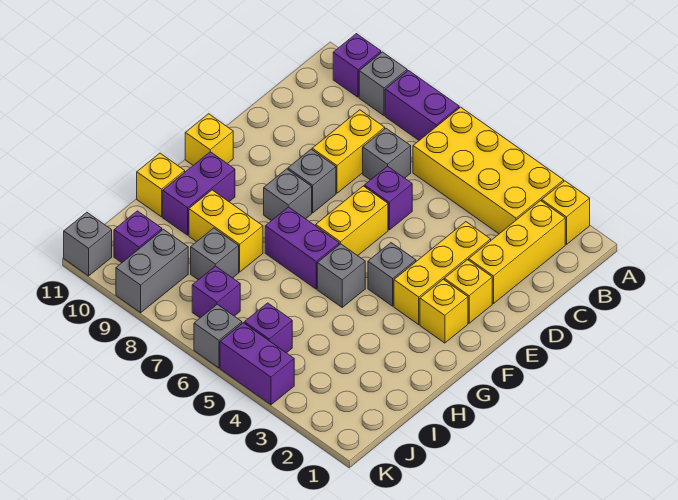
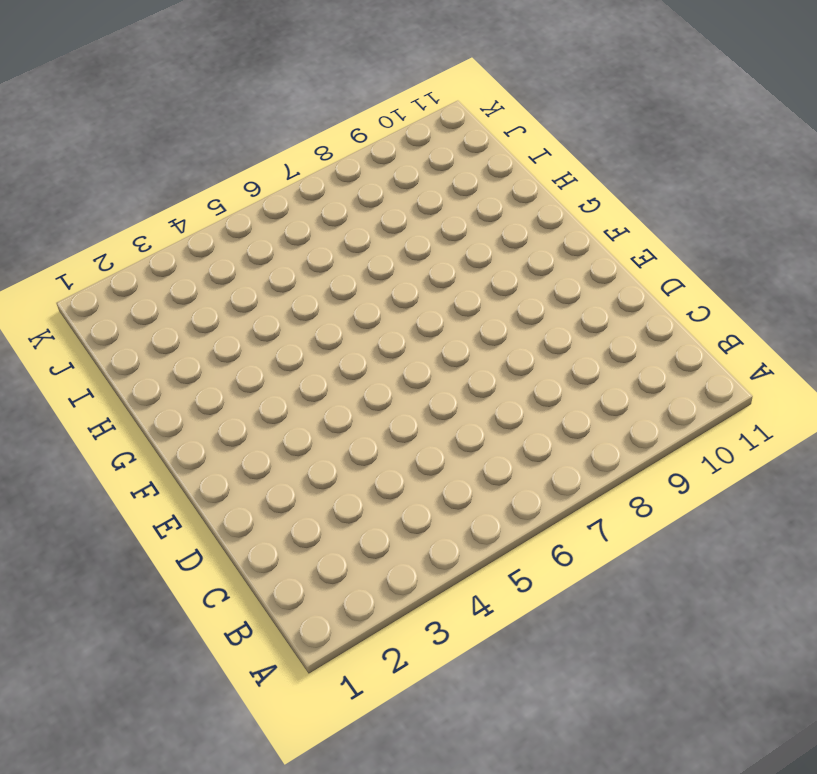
none -> yellow 1x1 brick [542,181,590,244]
none -> yellow 2x4 brick [413,107,564,234]
none -> purple 1x2 brick [385,71,459,140]
none -> grey 1x1 brick [359,52,407,116]

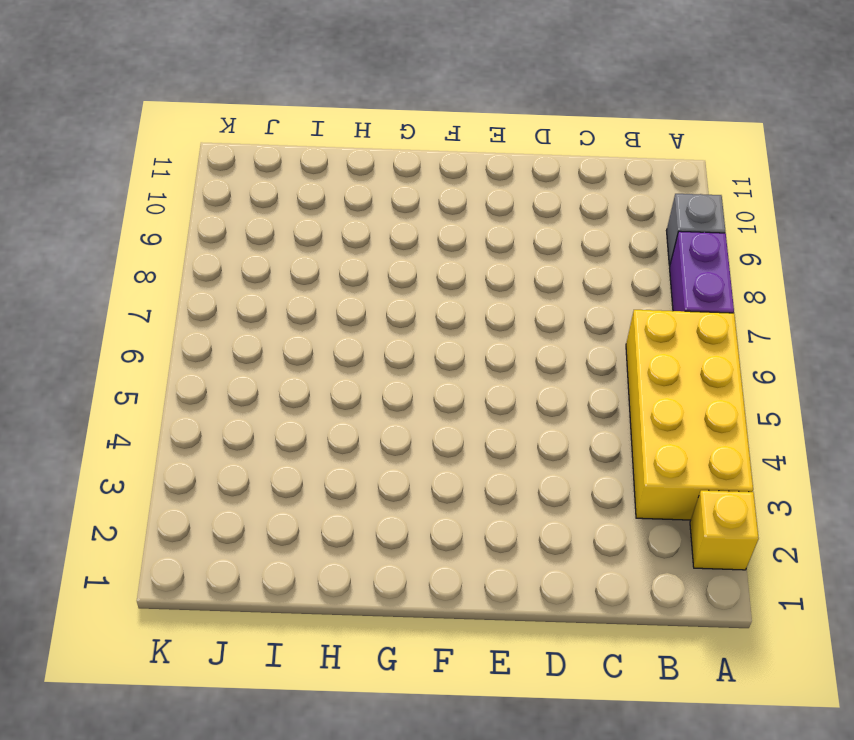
none -> purple 1x1 brick [333,34,381,97]
none -> yellow 1x3 brick [469,201,565,304]
none -> grey 1x1 brick [363,128,411,180]
none -> yellow 1x2 brick [312,110,385,193]

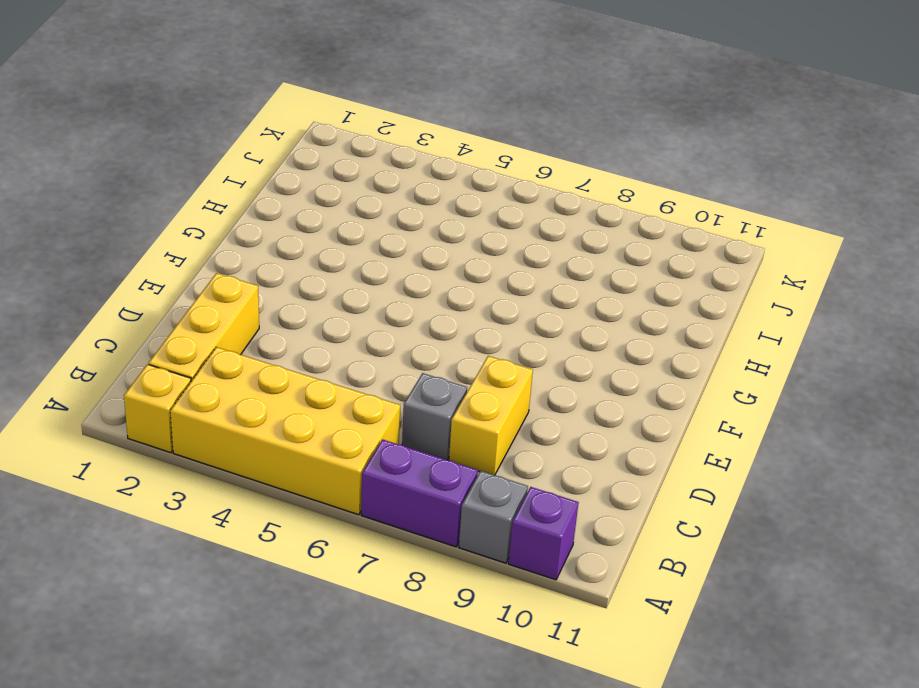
none -> yellow 1x3 brick [394,222,491,324]
none -> purple 1x1 brick [364,166,412,230]
none -> yellow 1x1 brick [444,260,492,323]
none -> yellow 1x2 brick [316,186,388,256]

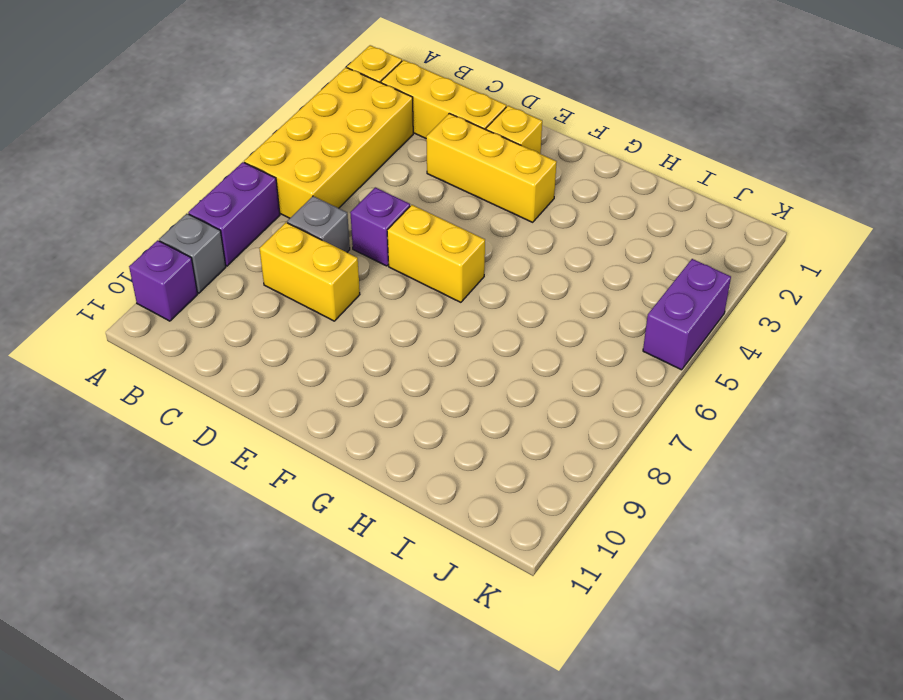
none -> grey 1x1 brick [288,149,336,213]
none -> yellow 1x1 brick [420,279,468,343]
none -> grey 1x1 brick [368,243,416,306]
none -> grey 1x1 brick [264,169,312,221]

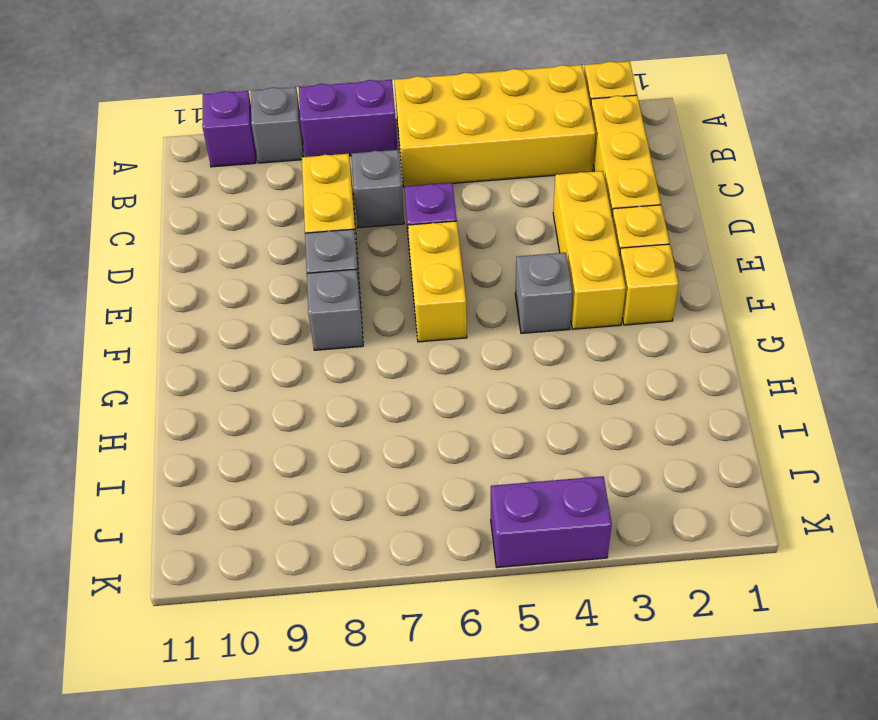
none -> yellow 1x1 brick [185,114,233,165]
none -> grey 1x1 brick [317,244,365,307]
none -> purple 1x2 brick [265,207,339,289]
none -> purple 1x2 brick [163,152,235,235]

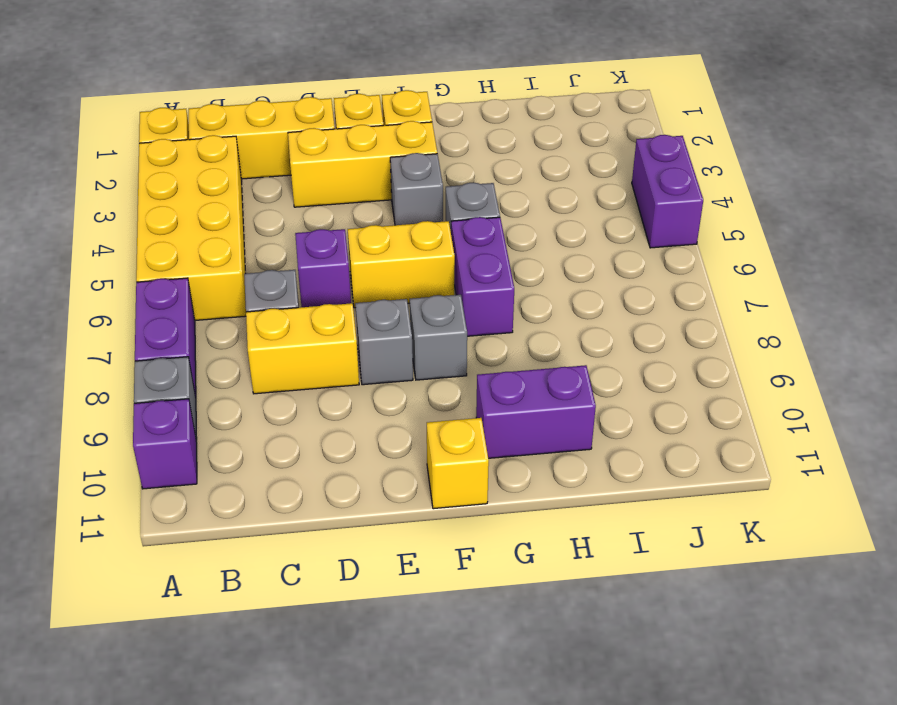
none -> yellow 1x2 brick [189,190,263,272]
none -> yellow 1x1 brick [137,153,185,217]
none -> grey 1x1 brick [191,228,239,280]
none -> purple 1x1 brick [244,303,292,353]

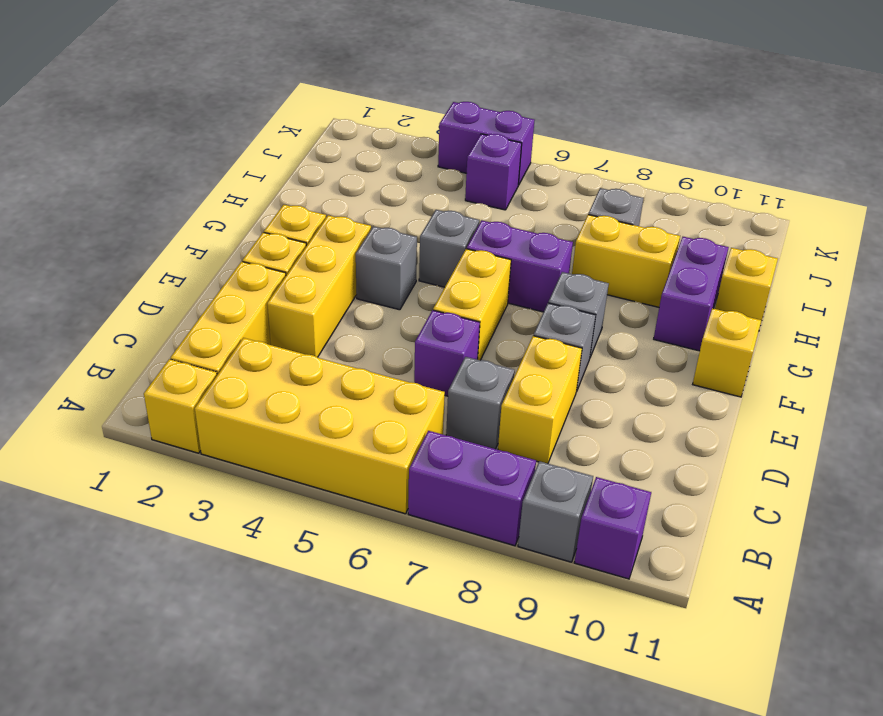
none -> purple 1x1 brick [192,266,240,318]
none -> grey 1x2 brick [116,229,188,313]
none -> purple 1x1 brick [114,211,162,263]
none -> grey 1x1 brick [194,304,242,368]

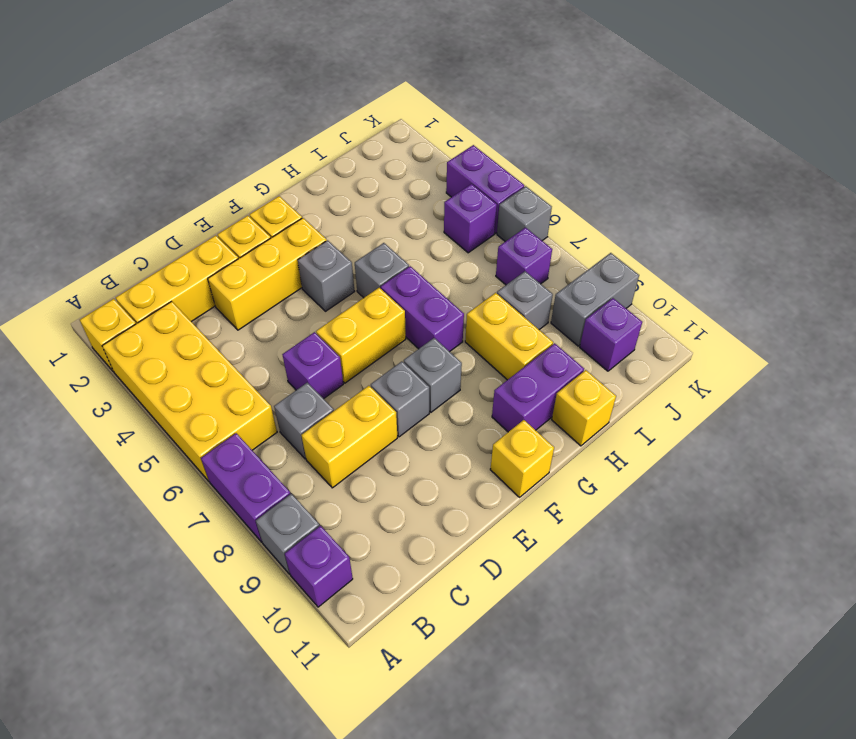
none -> grey 1x1 brick [64,212,112,276]

